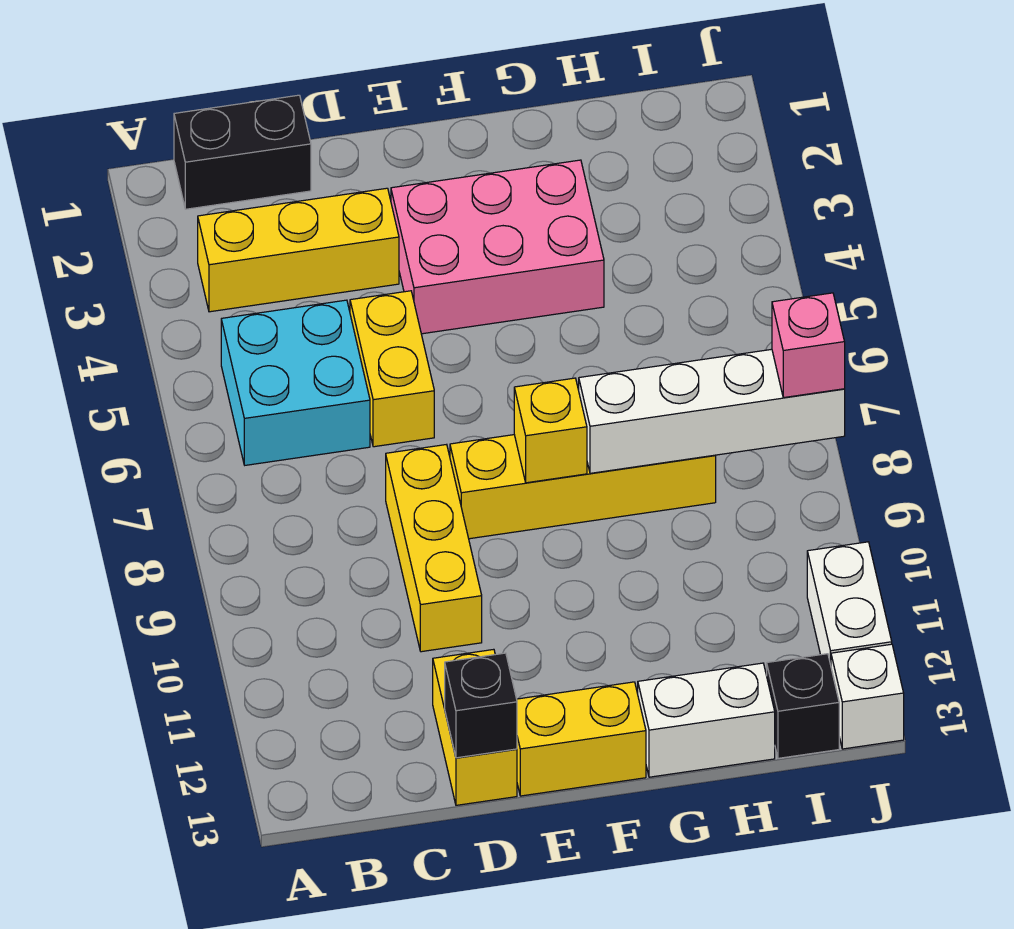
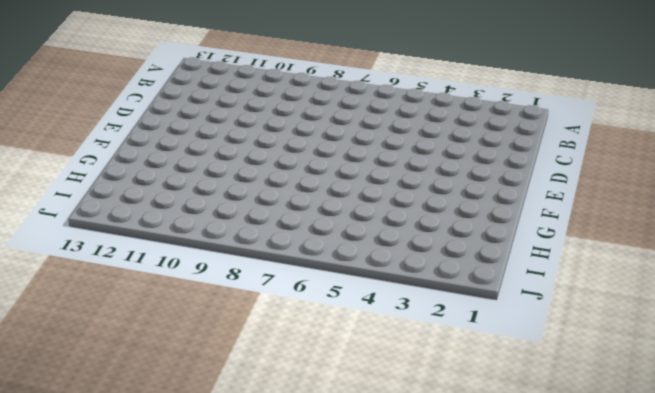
none -> black 1x2 brick [174,95,311,209]
none -> yellow 1x3 brick [198,188,399,312]
none -> cyan 2x2 brick [221,300,370,465]

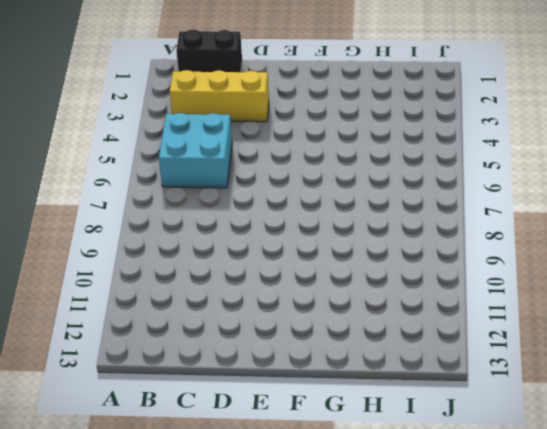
none -> yellow 1x2 brick [350,291,434,447]
none -> yellow 1x3 brick [386,444,482,652]
none -> yellow 1x2 brick [433,649,517,805]

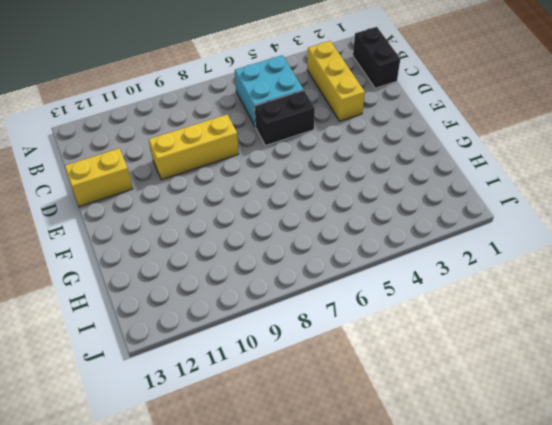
black 1x2 brick [255,90,315,146] -> yellow 1x2 brick [350,291,434,447]
none -> pink 2x3 brick [391,160,604,334]
none -> yellow 1x4 brick [450,435,716,539]
none -> yellow 1x2 brick [517,682,646,796]

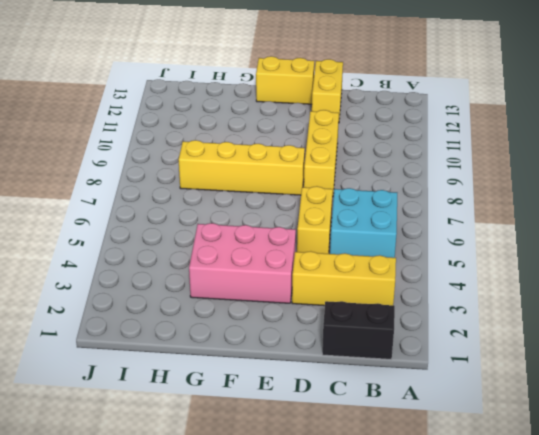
none -> white 1x2 brick [638,663,775,777]
none -> black 1x1 brick [767,654,839,758]
none -> white 1x2 brick [807,542,892,665]

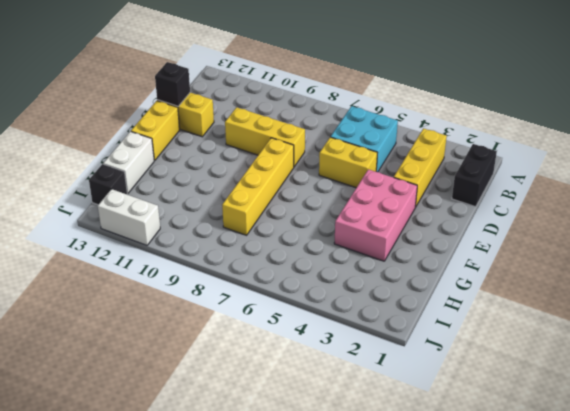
none -> white 1x1 brick [831,644,904,749]
none -> yellow 1x1 brick [514,378,587,483]
none -> white 1x4 brick [579,349,845,473]

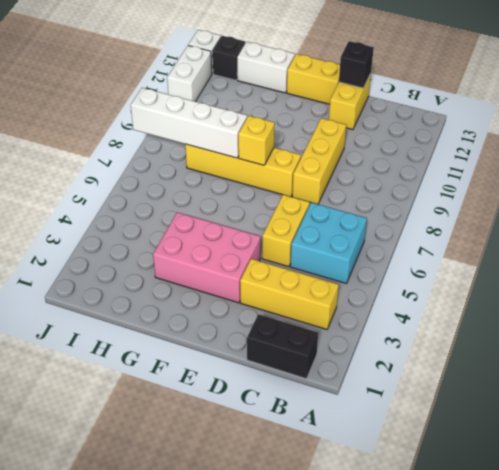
none -> pink 1x1 brick [772,293,845,398]

